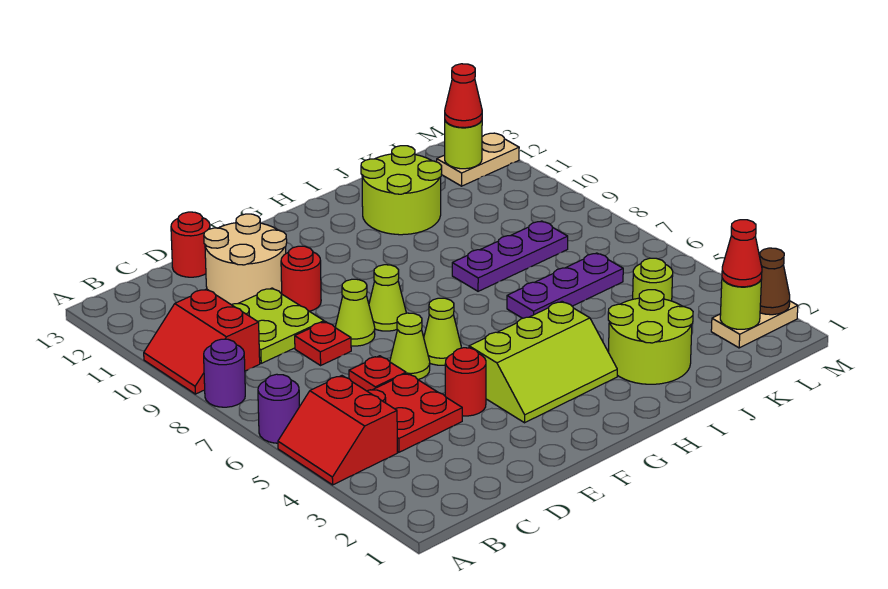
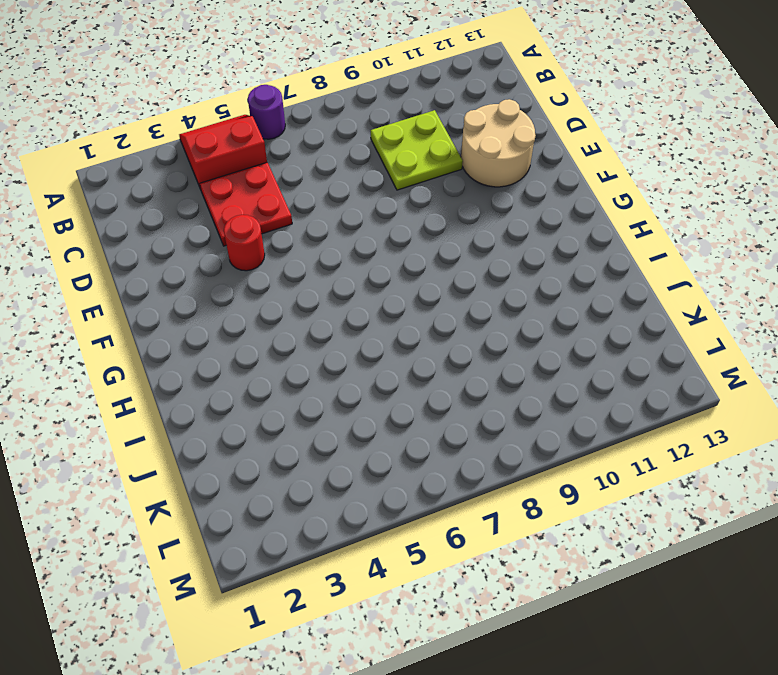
none -> purple 1x1 round brick [204,339,245,407]
none -> red 2x2 slope [144,289,260,394]
none -> red 1x1 plate [349,356,406,391]

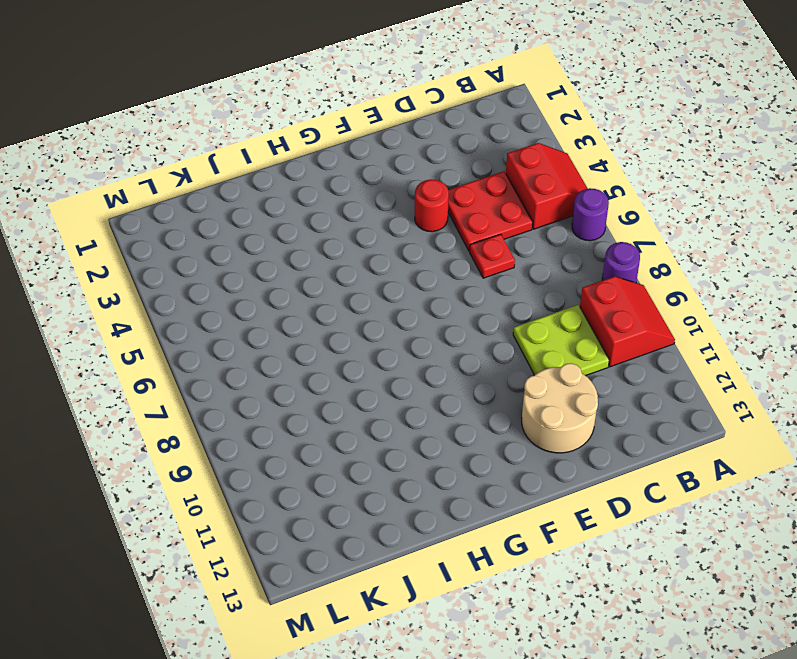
none -> red 1x1 plate [295,322,351,365]
none -> red 1x1 round brick [171,212,210,277]
none -> lime 1x1 cone [390,313,430,379]

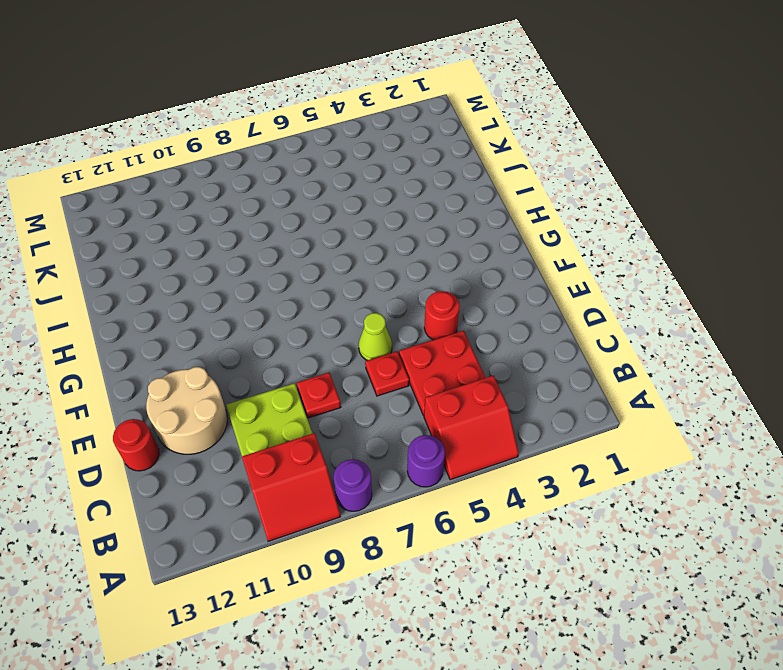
none -> lime 1x1 cone [335,279,375,346]
none -> red 1x1 round brick [281,246,321,311]
none -> lime 2x3 slope [469,302,617,423]

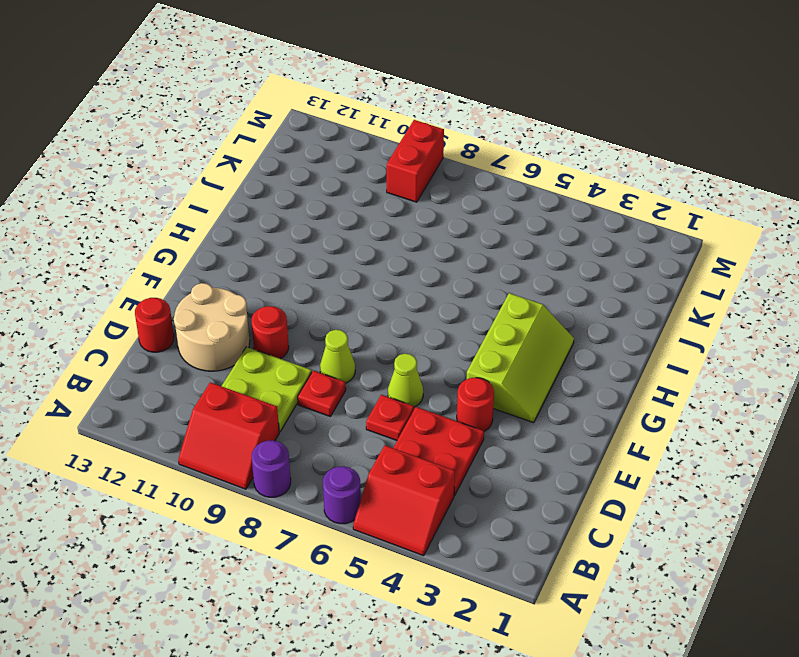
red 1x2 brick [387,120,444,202] -> none
none -> lime 1x1 cone [424,298,461,365]
none -> lime 1x1 cone [369,265,406,331]
none -> lime 2x2 round brick [608,290,693,384]

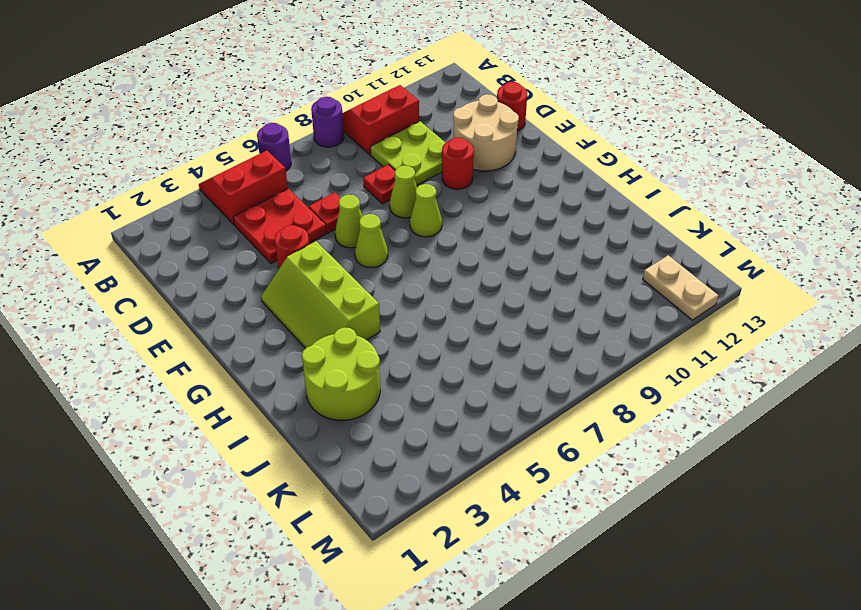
none -> purple 1x3 plate [507,253,623,318]
none -> purple 1x3 plate [452,221,568,291]
none -> lime 2x2 round brick [361,146,442,235]

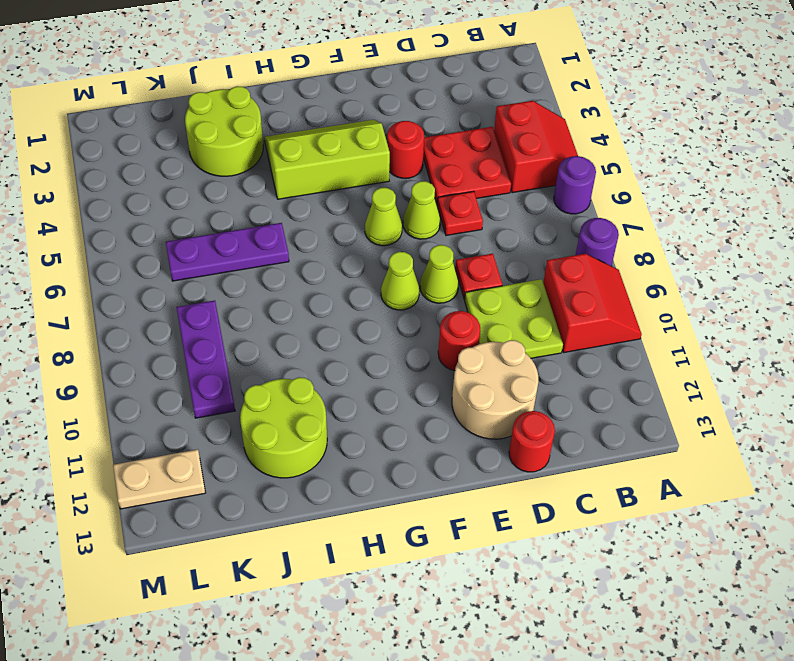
purple 1x3 plate [177,301,235,418] -> purple 1x3 plate turned to [452,221,568,291]
none -> lime 1x1 round brick [633,258,673,301]
none -> tan 1x2 plate [711,301,798,348]
none -> lime 1x1 round brick [720,278,762,329]

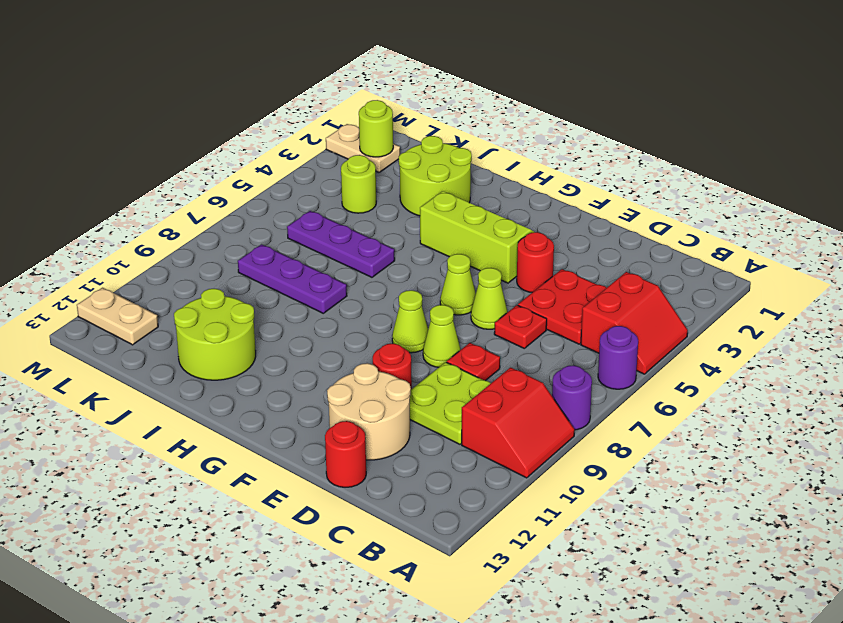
none -> lime 1x1 round brick [445,121,482,169]
none -> brown 1x1 cone [760,248,790,315]
none -> red 1x1 cone [722,220,762,287]

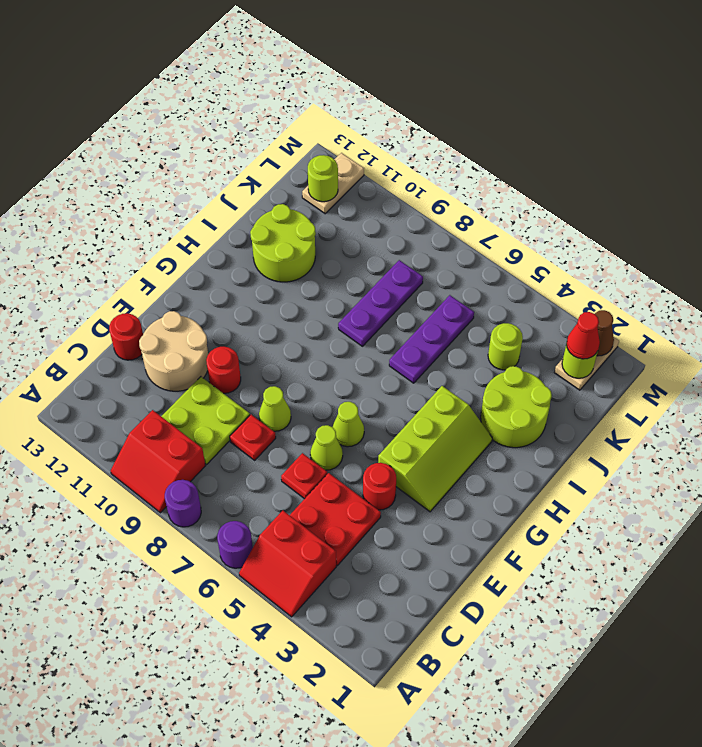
none -> lime 1x1 cone [369,265,406,331]
none -> red 1x1 cone [445,64,482,128]

